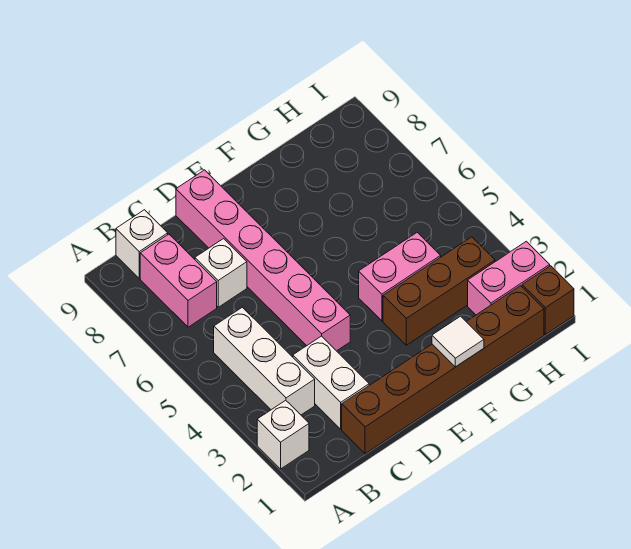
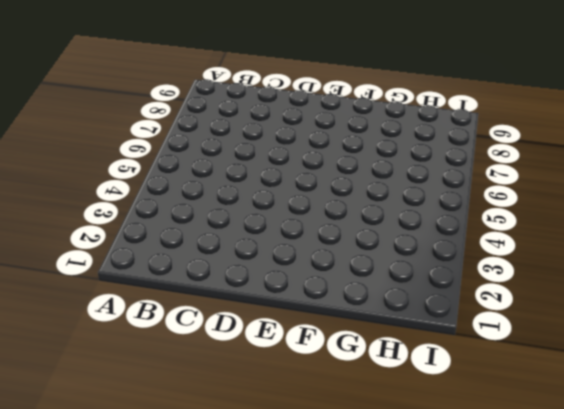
none -> white 1x1 brick [257,400,309,469]
none -> white 1x3 brick [214,307,315,415]
none -> pink 1x2 brick [140,234,217,327]

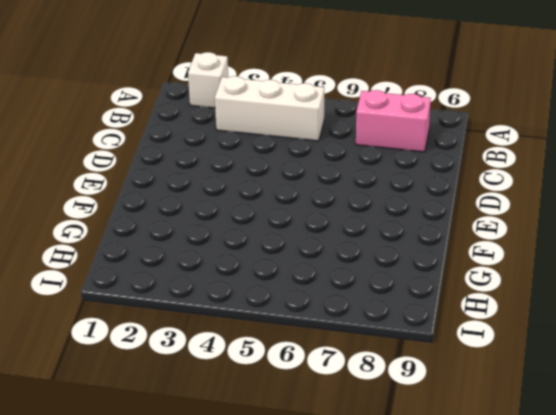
none -> white 1x1 brick [116,210,168,278]
none -> brown 1x6 brick [342,286,544,454]
none -> white 1x2 brick [293,336,369,429]

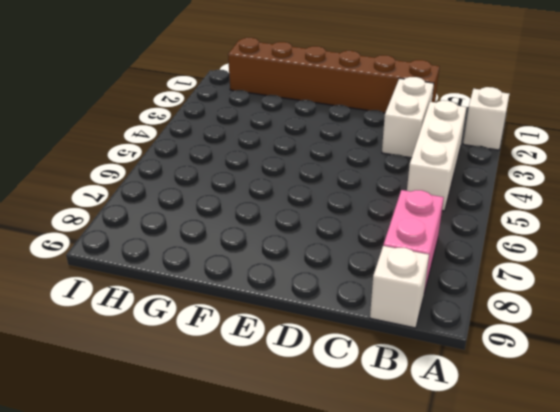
none -> white 1x1 brick [195,239,247,307]
none -> pink 1x6 brick [176,170,350,351]
none -> brown 1x3 brick [383,237,495,345]

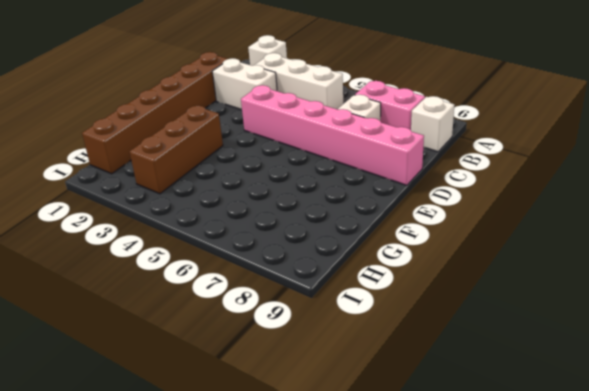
none -> pink 1x2 brick [359,232,441,321]
none -> pink 1x2 brick [468,241,550,315]
none -> brown 1x1 brick [522,266,574,334]

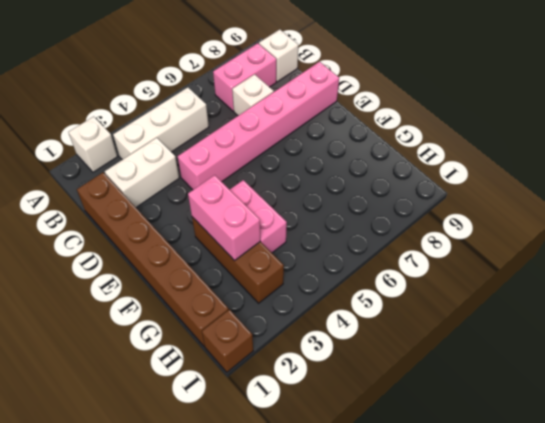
pink 1x2 brick [188,175,260,261] -> pink 1x2 brick moved to [468,241,550,315]
none -> white 1x1 tile [432,316,484,367]

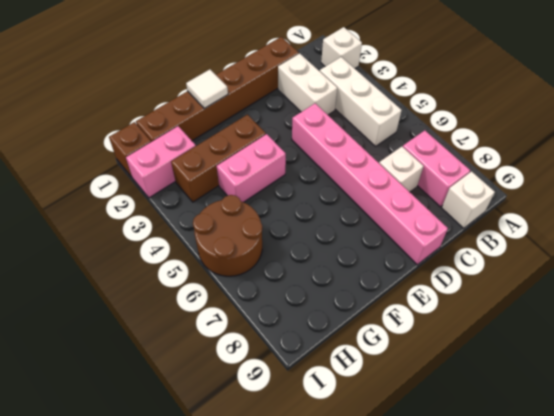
brown 2x2 round brick [193,195,262,276] -> none

